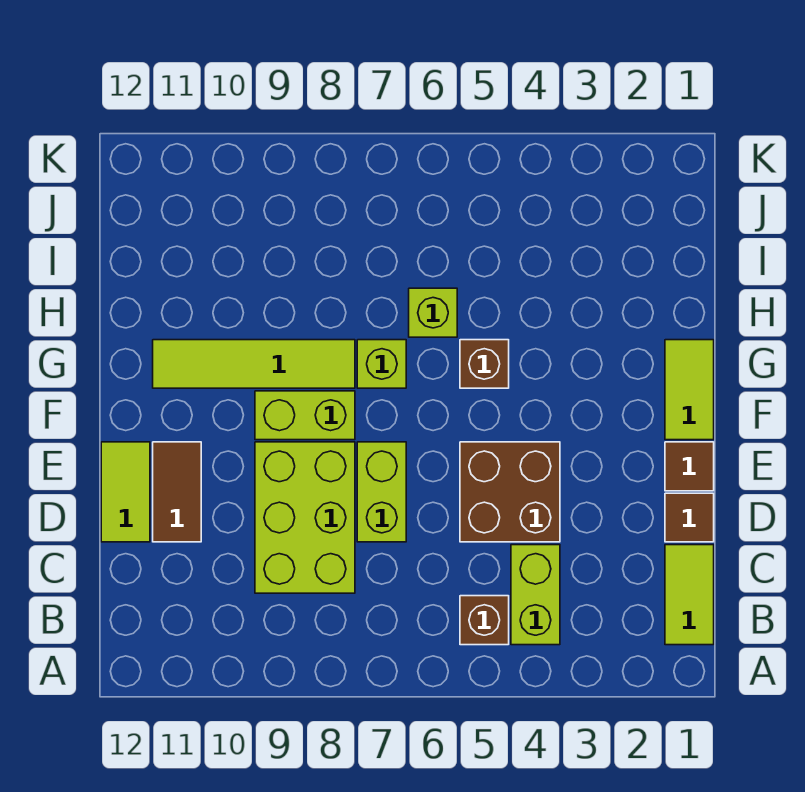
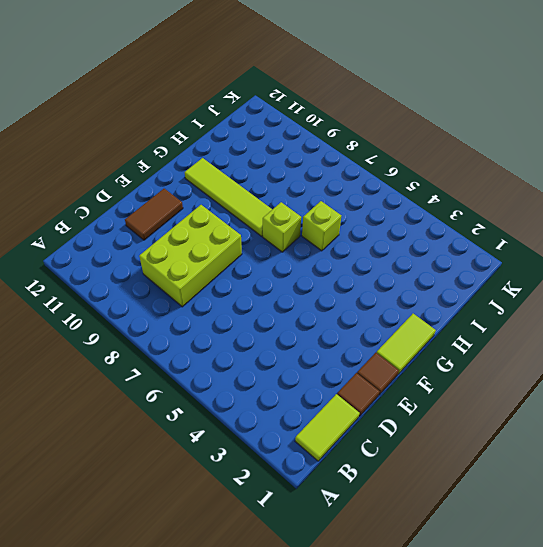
none -> lime 1x2 brick [511,545,560,645]
none -> brown 1x1 brick [460,596,509,645]
none -> brown 2x2 brick [460,442,560,542]

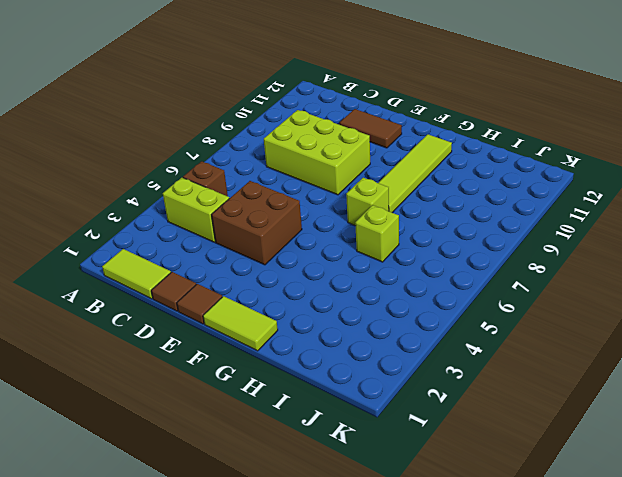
none -> lime 1x2 brick [357,442,406,542]
none -> lime 1x2 tile [101,442,150,542]
none -> lime 1x2 brick [255,391,355,440]

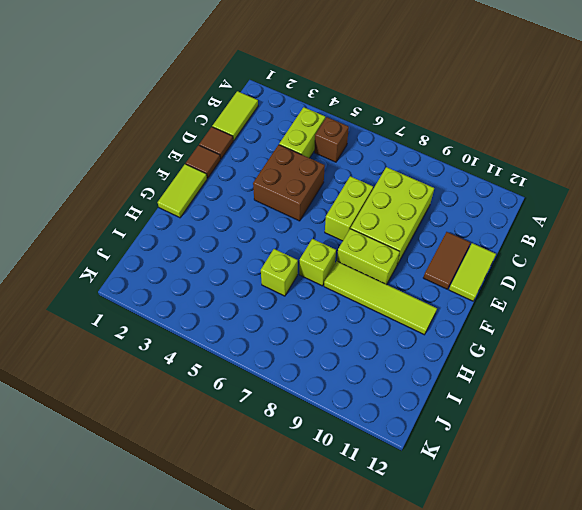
none -> brown 1x1 brick [460,340,509,388]

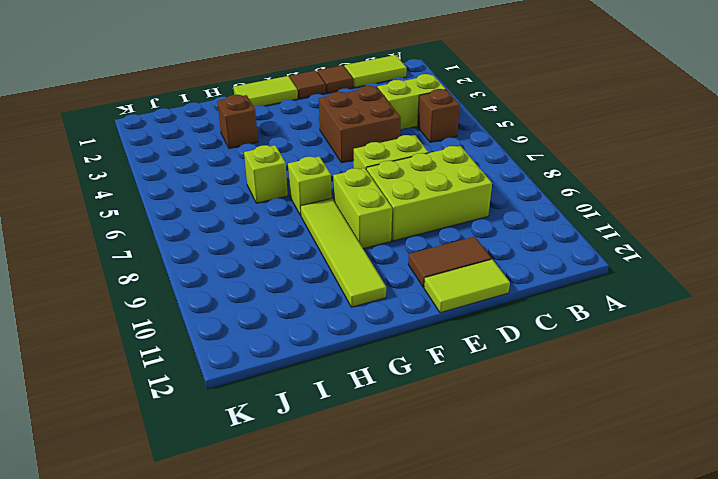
brown 1x1 brick [217,95,258,148] -> brown 1x1 brick moved to [460,340,509,388]

